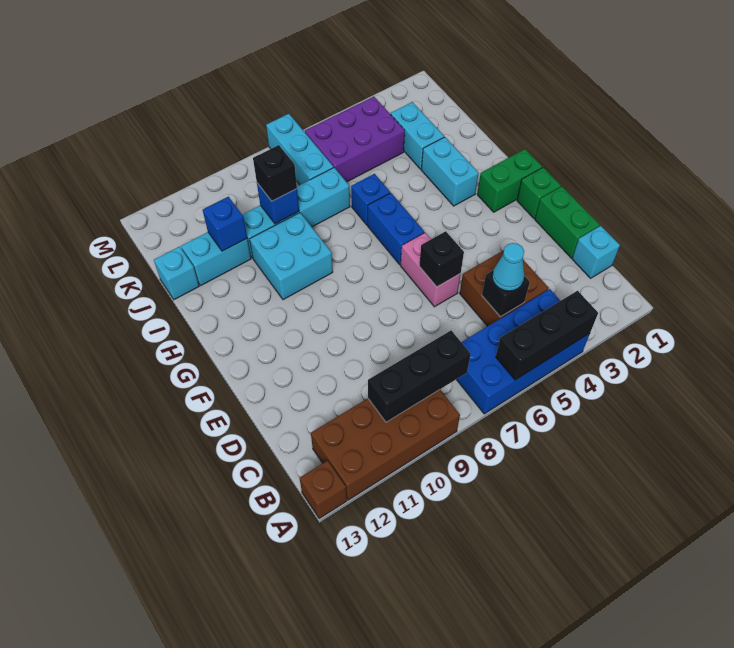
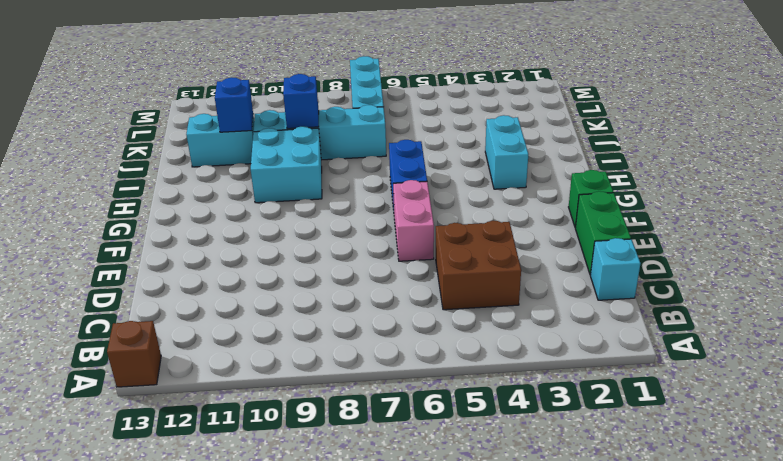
none -> blue 2x4 brick [456,289,590,414]
none -> brown 2x4 brick [311,390,460,500]
none -> green 1x2 brick [477,149,542,212]

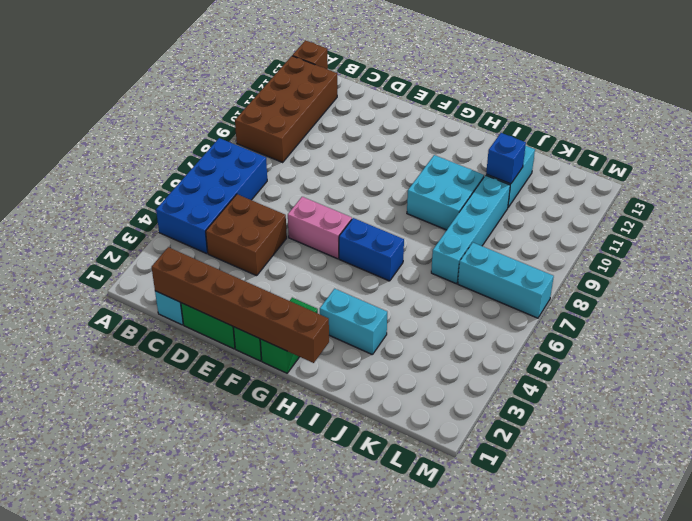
brown 1x6 brick [152,247,329,363] -> none
none -> blue 1x1 brick [351,174,390,225]
none -> cyan 1x2 brick [391,102,444,169]
none -> cyan 1x1 brick [154,247,199,300]

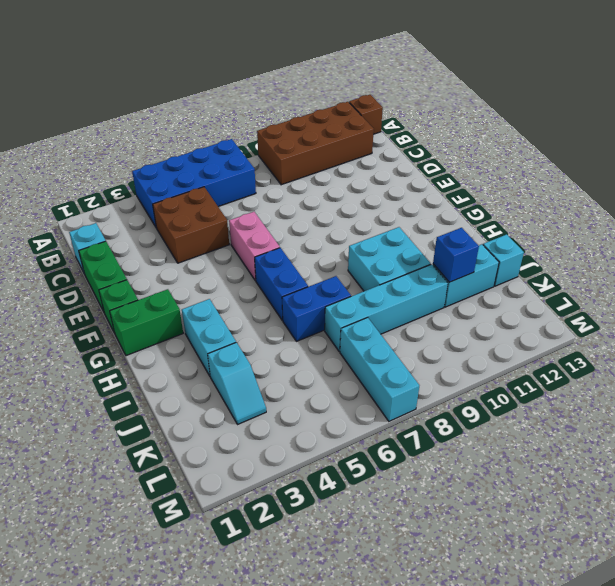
blue 1x2 brick [282,276,351,341] -> blue 1x1 brick [351,174,390,225]
cyan 1x2 slope [208,342,266,424] -> cyan 1x2 brick [391,102,444,169]
none -> purple 2x3 brick [305,97,405,182]
none -> black 1x3 brick [496,291,598,380]
none -> black 1x3 brick [368,331,471,422]

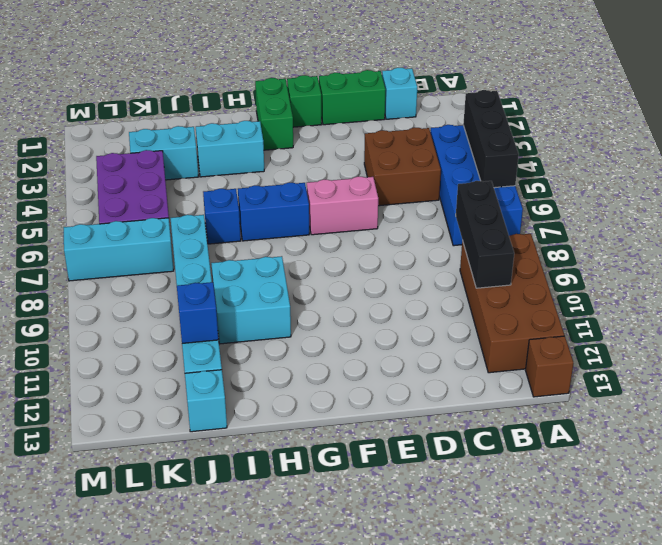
none -> black 1x1 brick [482,271,530,317]
none -> black 1x1 brick [419,231,464,287]
none -> blue 1x1 brick [257,183,299,224]

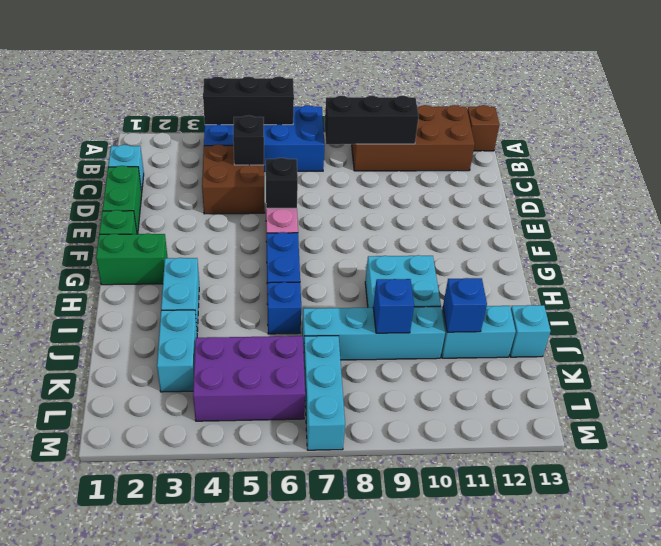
none -> cyan 1x1 cone [492,243,524,291]
none -> black 1x1 brick [253,145,297,201]

